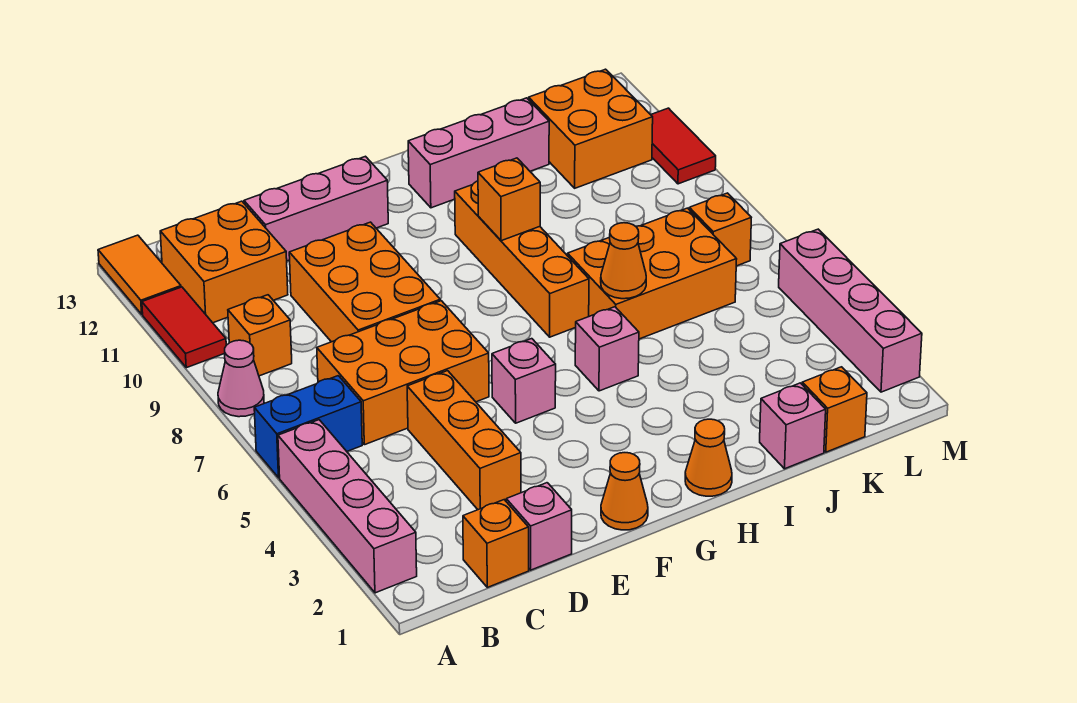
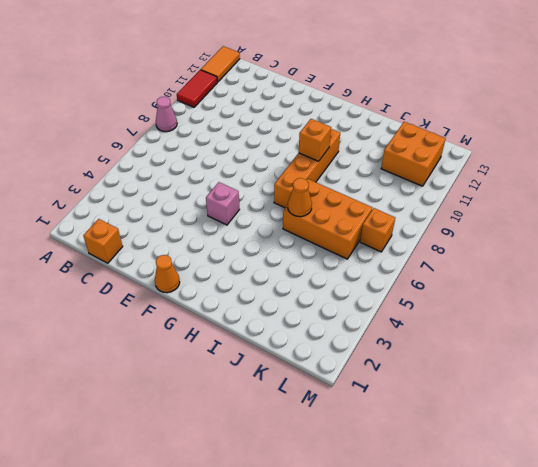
none -> pink 1x4 brick [278,420,417,593]
none -> blue 1x2 brick [254,376,362,478]
none -> orange 1x1 brick [228,295,292,376]

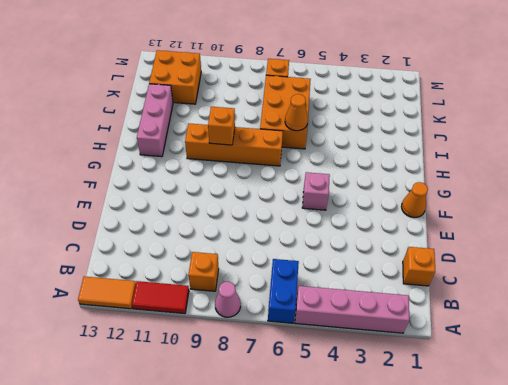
none -> orange 2x2 brick [160,201,288,323]
none -> orange 2x3 brick [317,301,489,445]
none -> pink 1x1 brick [506,483,572,570]

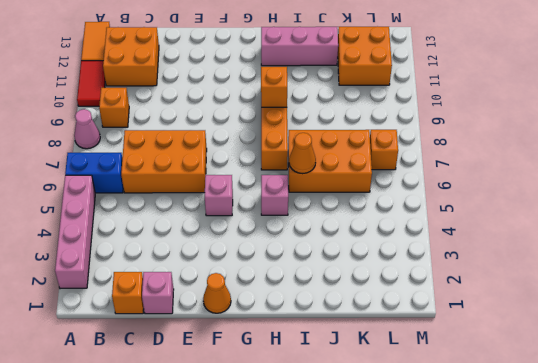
none -> orange 1x3 brick [407,371,521,510]
none -> orange 2x3 brick [289,222,440,342]
none -> pink 1x3 brick [244,156,388,261]

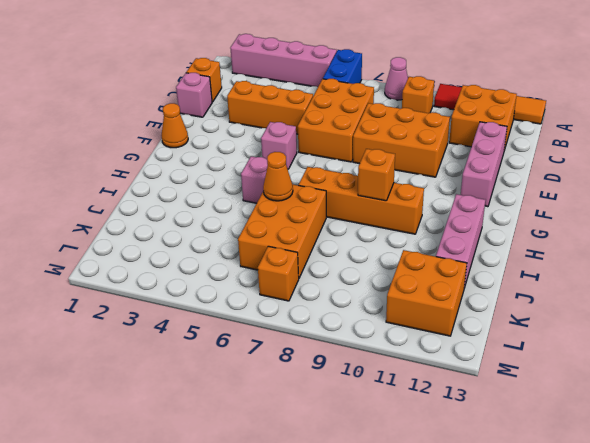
none -> orange 1x1 cone [685,419,732,496]
none -> pink 1x1 brick [760,383,826,469]
none -> orange 1x1 brick [802,367,867,452]

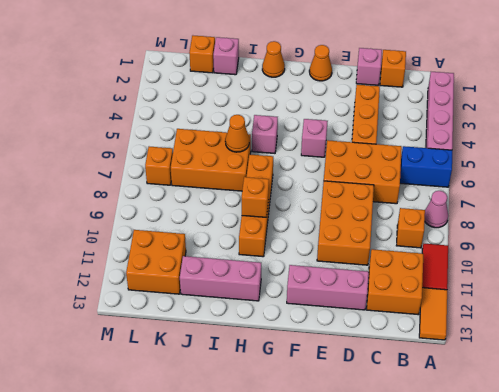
none -> pink 1x4 brick [779,229,922,392]
none -> red 1x2 tile [651,108,716,184]

